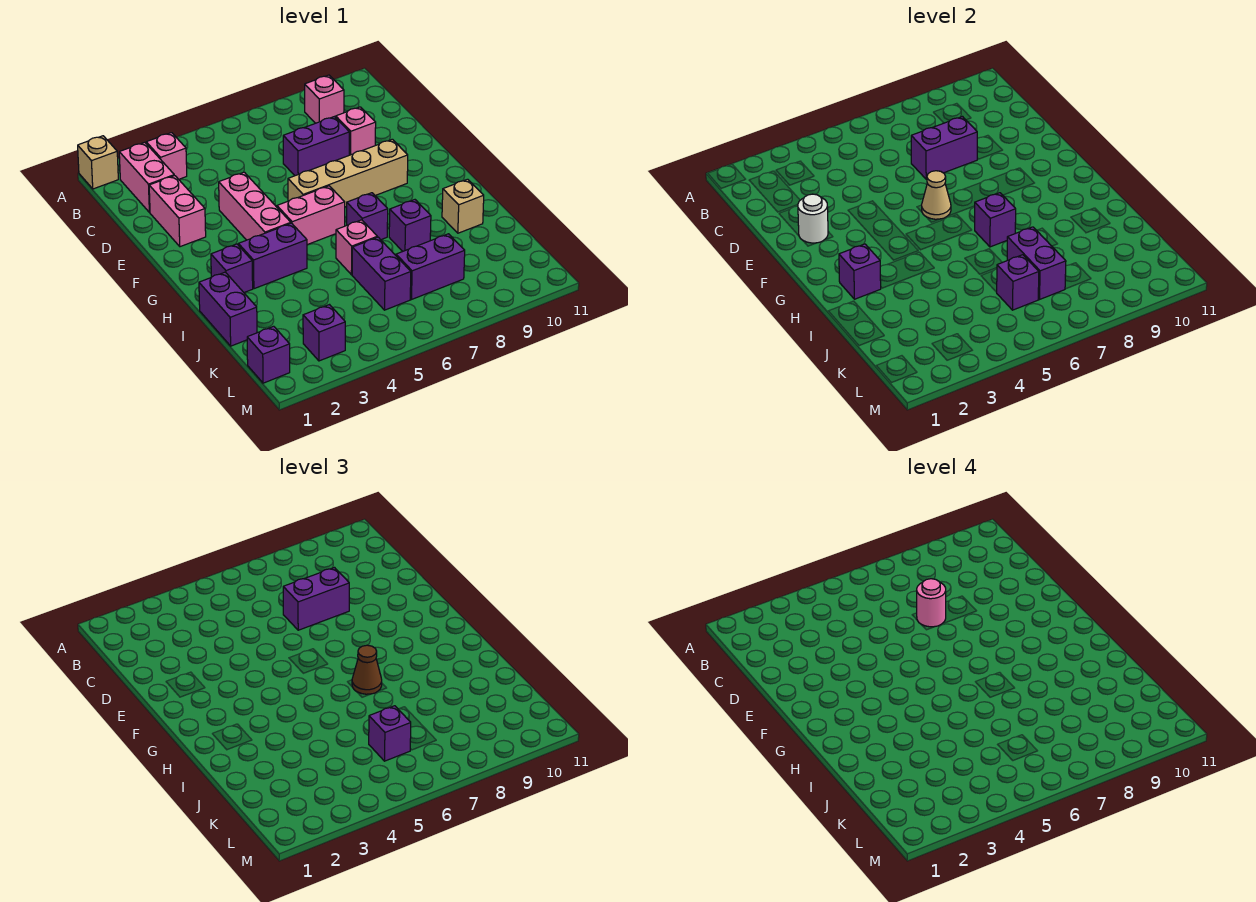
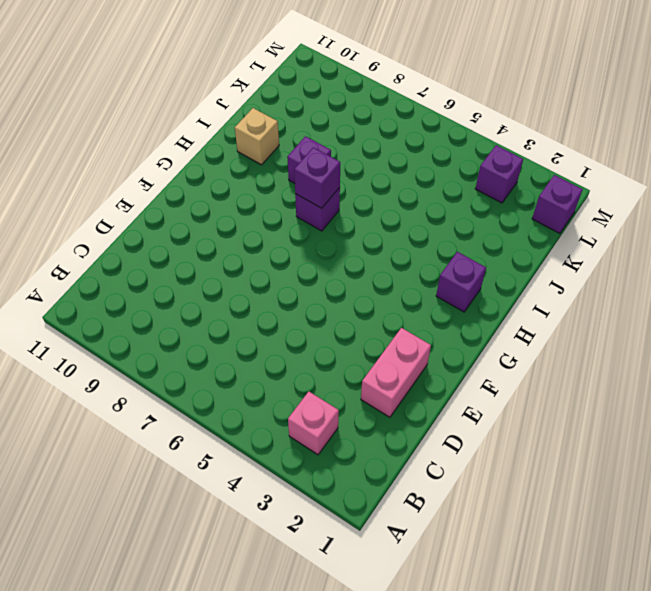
none -> tan 1x1 brick [78,136,118,189]
none -> pink 1x2 brick [119,142,174,213]
none -> pink 1x1 brick [305,75,344,123]
none -> purple 1x2 brick [283,117,349,176]

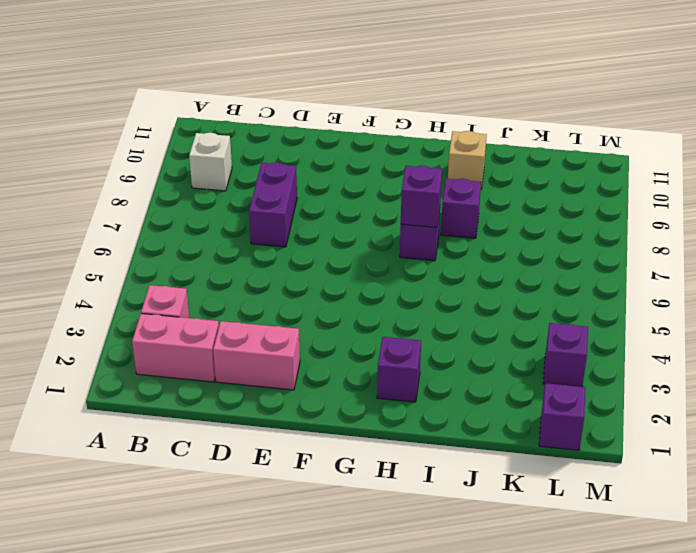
white 1x1 brick [189,133,232,191] -> pink 1x1 brick [305,75,344,123]
none -> tan 1x1 brick [78,136,118,189]
none -> pink 1x1 brick [336,107,376,155]
none -> pink 1x3 brick [219,172,291,240]
none -> tan 1x4 brick [288,139,408,207]

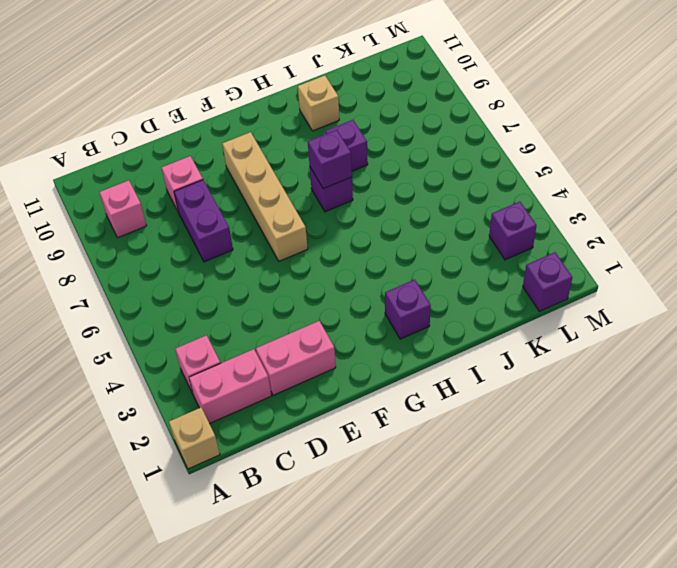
none -> pink 1x3 brick [219,172,291,240]
none -> pink 1x2 brick [277,186,345,245]
none -> purple 1x2 brick [238,223,307,289]
none -> purple 1x2 brick [199,272,257,346]

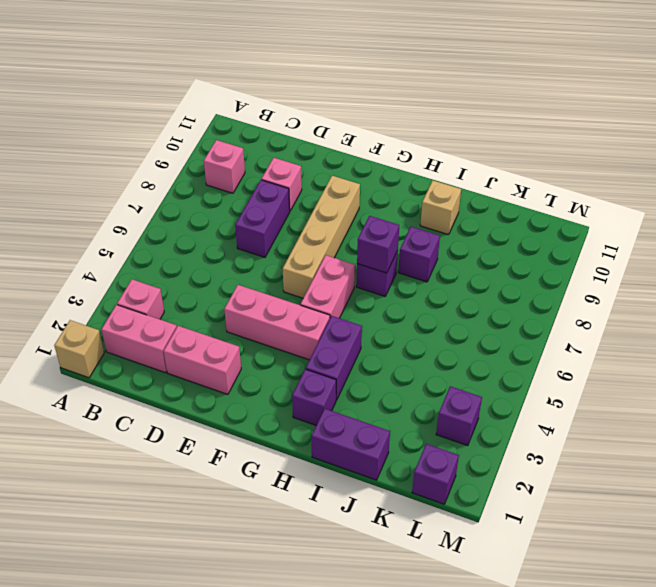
none -> pink 1x1 brick [336,220,377,275]
none -> purple 1x2 brick [352,237,411,310]
none -> purple 1x2 brick [396,234,465,299]
none -> purple 1x2 brick [911,117,977,179]

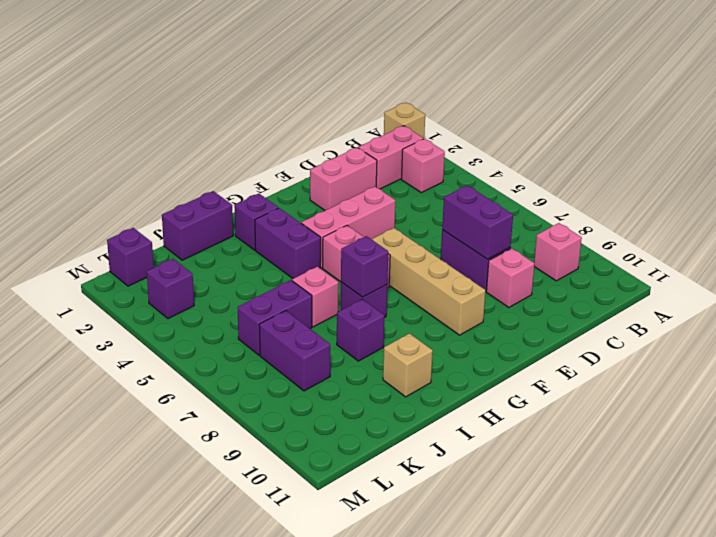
none -> white 1x1 round brick [798,194,828,243]
none -> tan 1x1 cone [922,171,951,219]
none -> purple 1x1 brick [839,244,881,299]
none -> purple 1x2 brick [1007,227,1066,299]

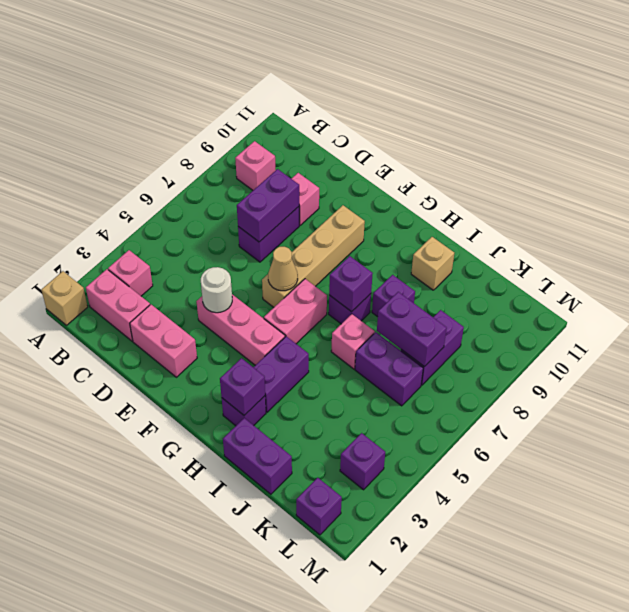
white 1x1 round brick [201,267,232,313] -> white 1x1 round brick moved to [798,194,828,243]
none -> purple 1x1 brick [997,255,1039,310]
none -> purple 1x2 brick [283,568,349,630]
none -> brown 1x1 cone [352,645,382,694]
none -> purple 1x1 brick [369,706,411,761]

